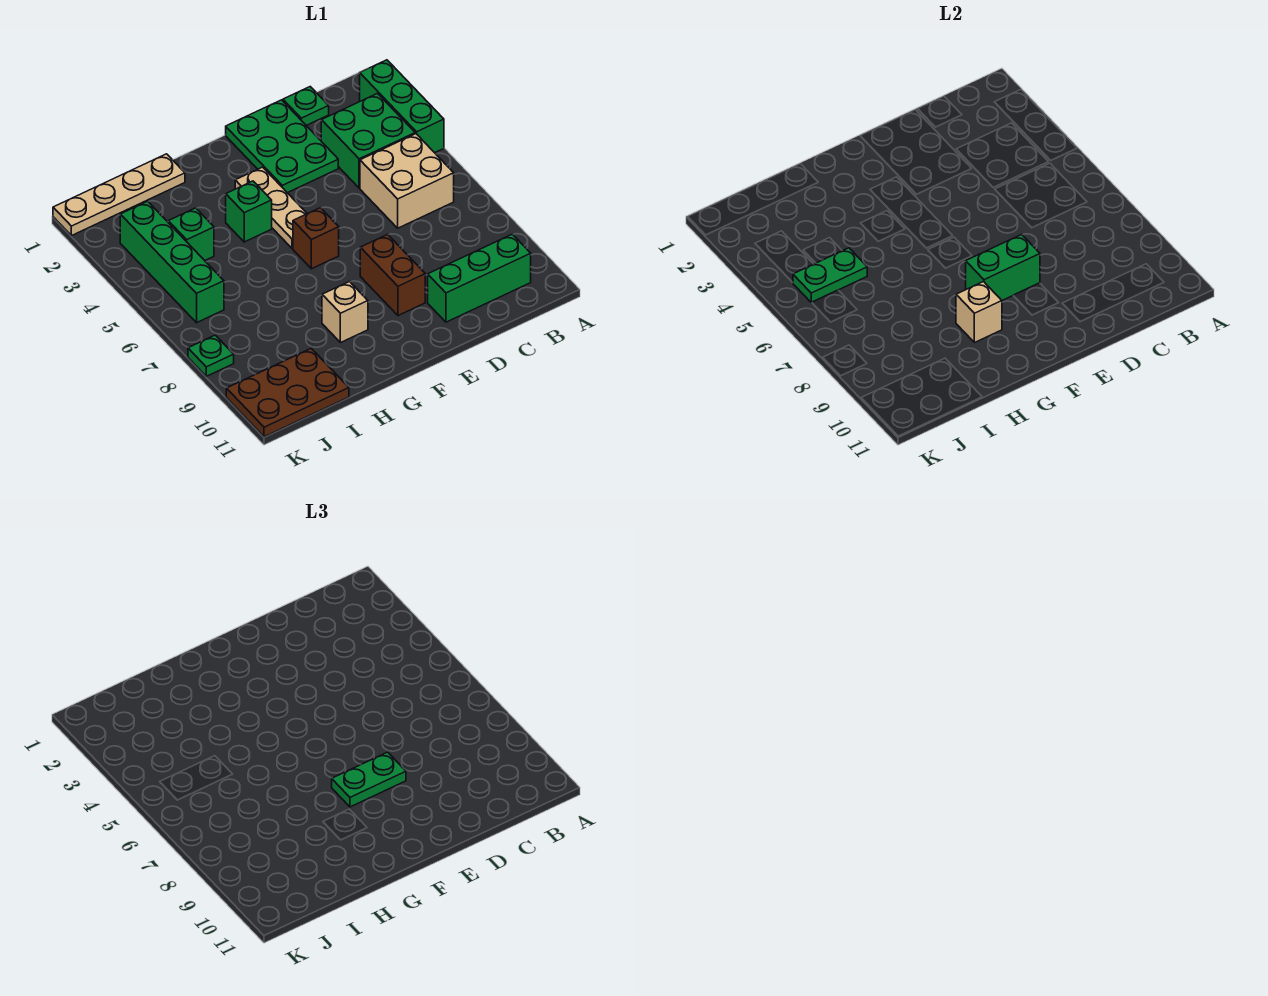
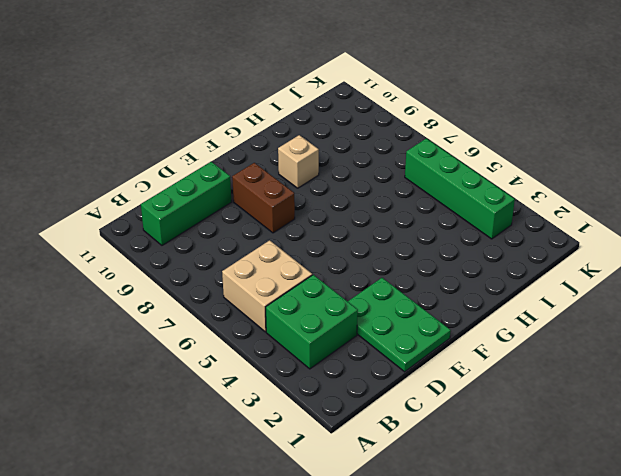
none -> green 1x3 brick [360,60,444,153]
none -> green 1x1 plate [283,87,329,125]
none -> tan 1x3 plate [235,167,307,249]

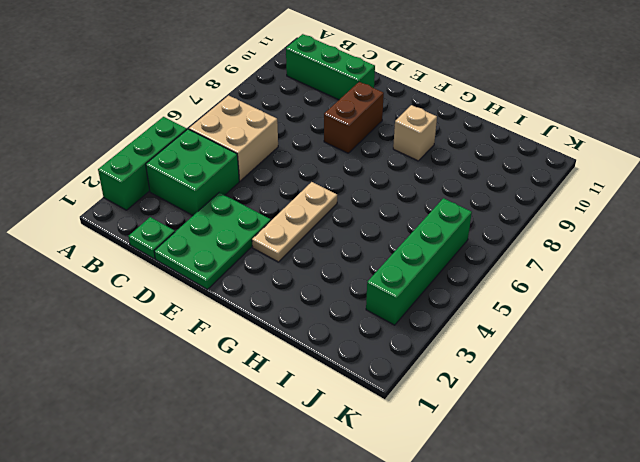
none -> brown 1x1 brick [293,208,339,269]
none -> green 1x1 brick [226,181,272,242]
none -> tan 1x4 plate [53,154,185,236]

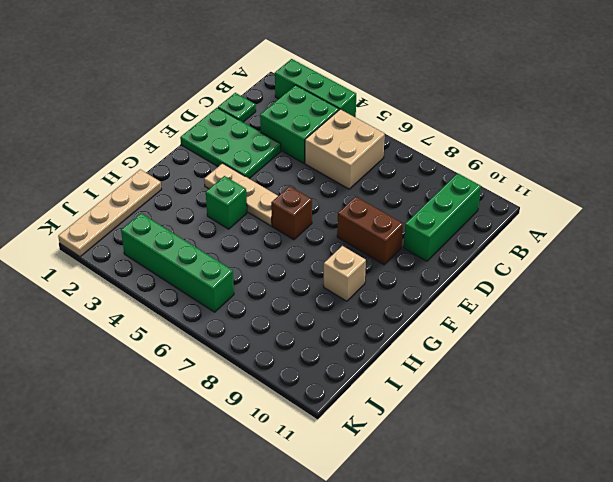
none -> green 1x1 brick [168,208,214,260]
none -> brown 2x3 plate [226,348,349,437]
none -> green 1x1 plate [188,335,234,376]

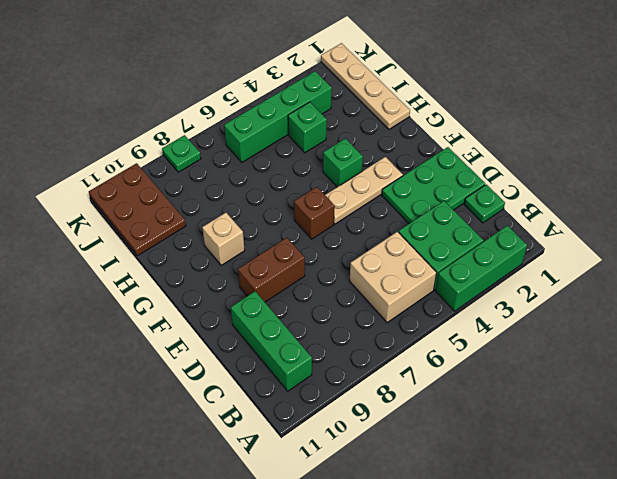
none -> green 1x2 brick [966,234,1040,300]
none -> tan 1x1 brick [956,282,1002,343]
none -> green 1x2 plate [793,248,867,303]

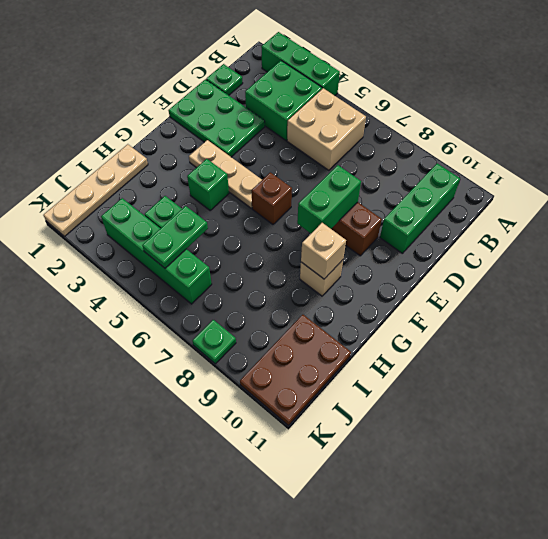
none -> green 1x2 plate [332,752,406,807]

